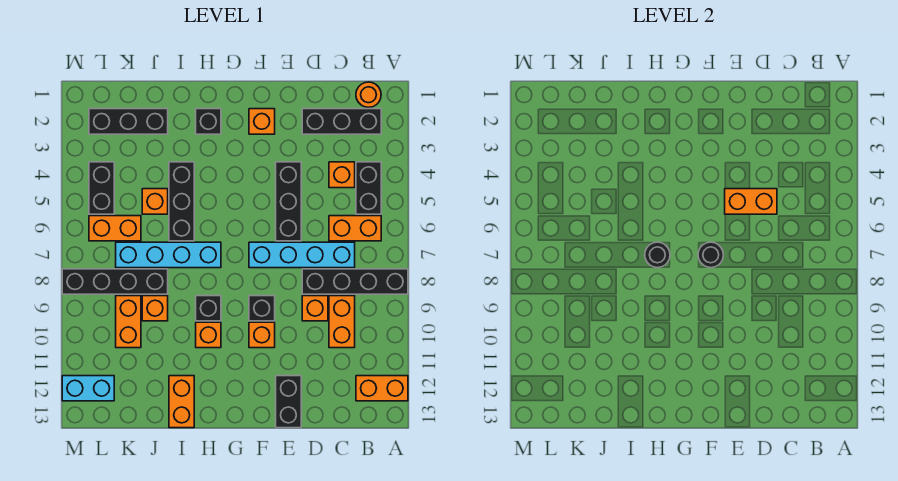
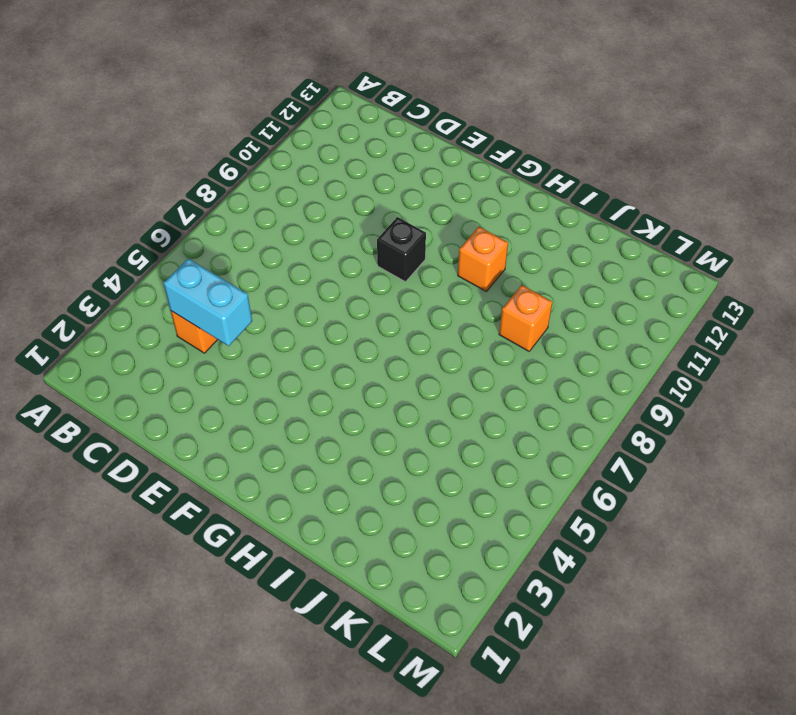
cyan 1x2 brick [164,258,252,346] -> cyan 1x2 brick moved to [62,376,114,401]
none -> black 1x4 brick [302,269,408,294]
none -> orange 1x2 brick [356,376,408,401]
none -> orange 1x1 round brick [356,82,381,107]
none -> black 1x3 brick [302,109,381,134]

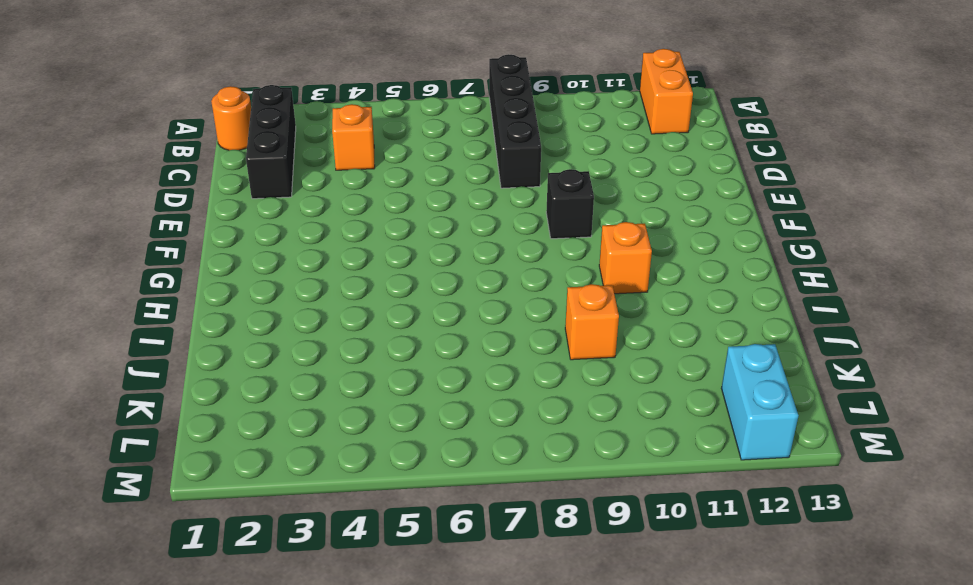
none -> black 1x2 brick [356,162,381,214]
none -> orange 1x2 brick [329,216,381,241]
none -> cyan 1x4 brick [249,242,355,268]
none -> orange 1x2 brick [329,296,355,348]

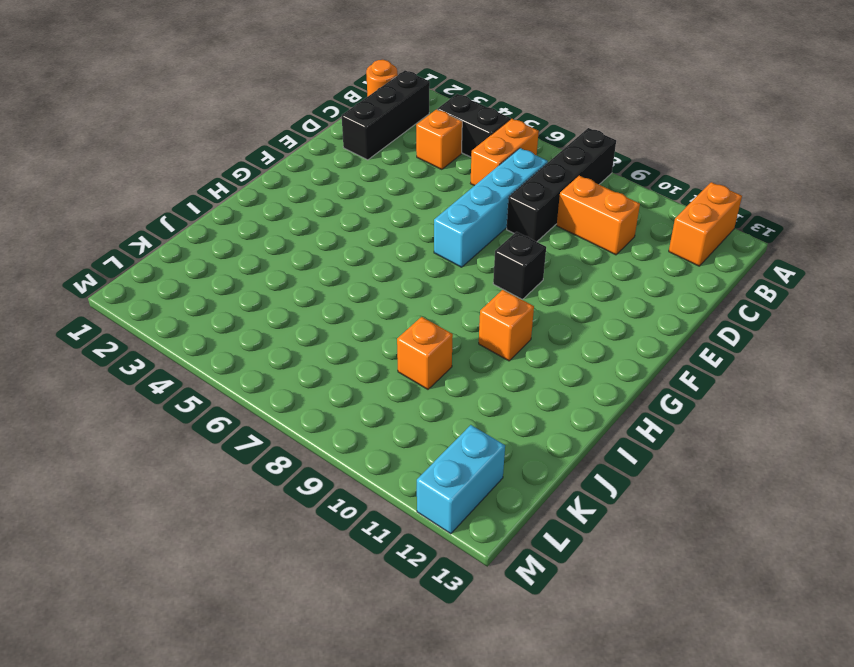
none -> orange 1x1 brick [302,296,328,321]
none -> black 1x3 brick [276,162,301,241]
none -> black 1x2 brick [276,376,301,428]
none -> orange 1x1 brick [249,109,275,134]

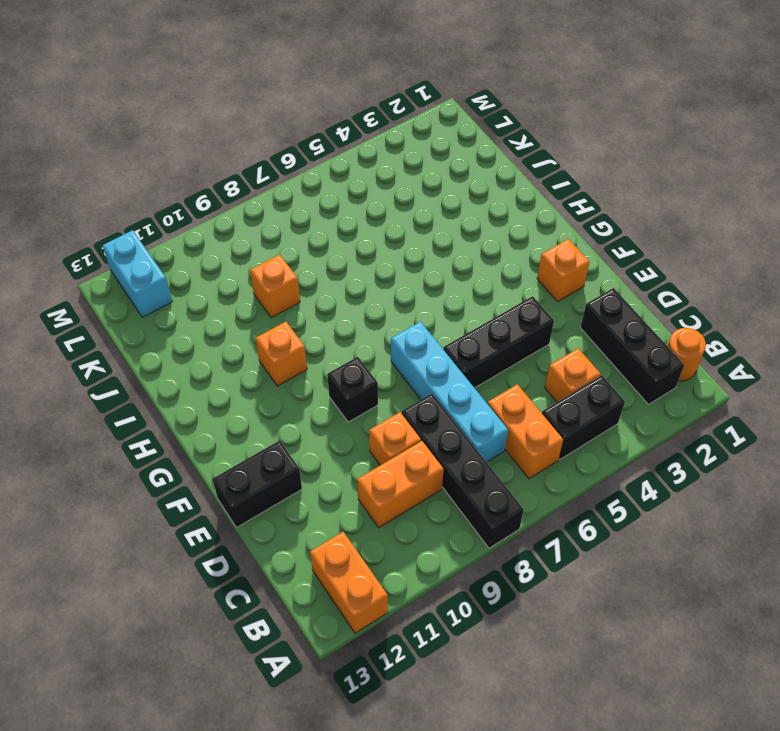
none -> orange 1x1 brick [249,322,275,348]
none -> black 1x1 brick [196,109,221,134]
none -> cyan 1x4 brick [116,242,221,268]
none -> black 1x1 brick [196,296,221,321]

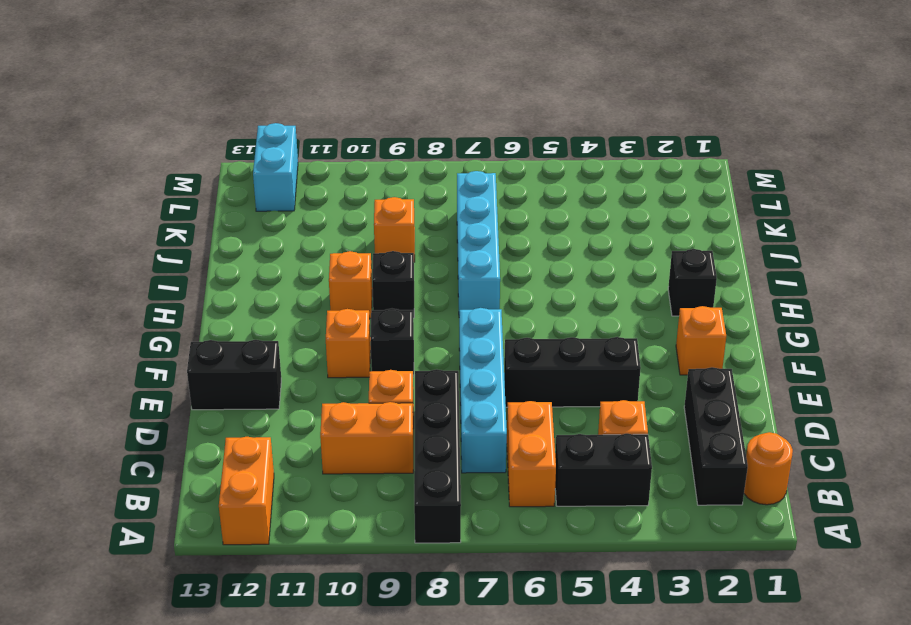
none -> black 1x3 brick [169,162,194,241]
none -> orange 1x2 brick [169,376,194,428]
none -> black 1x3 brick [89,109,168,134]
none -> orange 1x1 brick [142,189,168,214]

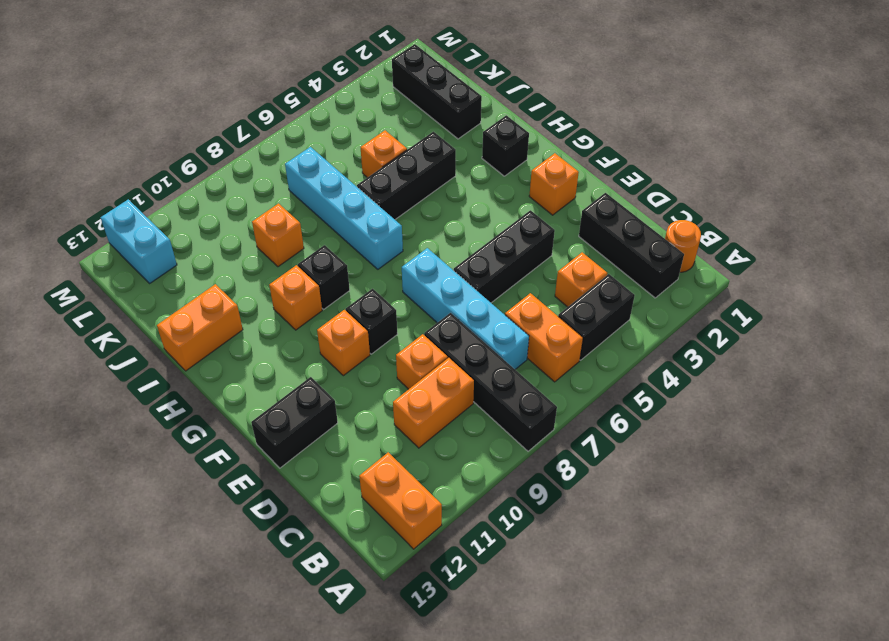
none -> black 1x4 brick [62,269,168,294]
none -> orange 1x2 brick [89,216,141,241]
none -> orange 1x2 brick [116,296,141,348]
none -> black 1x2 brick [89,162,114,214]

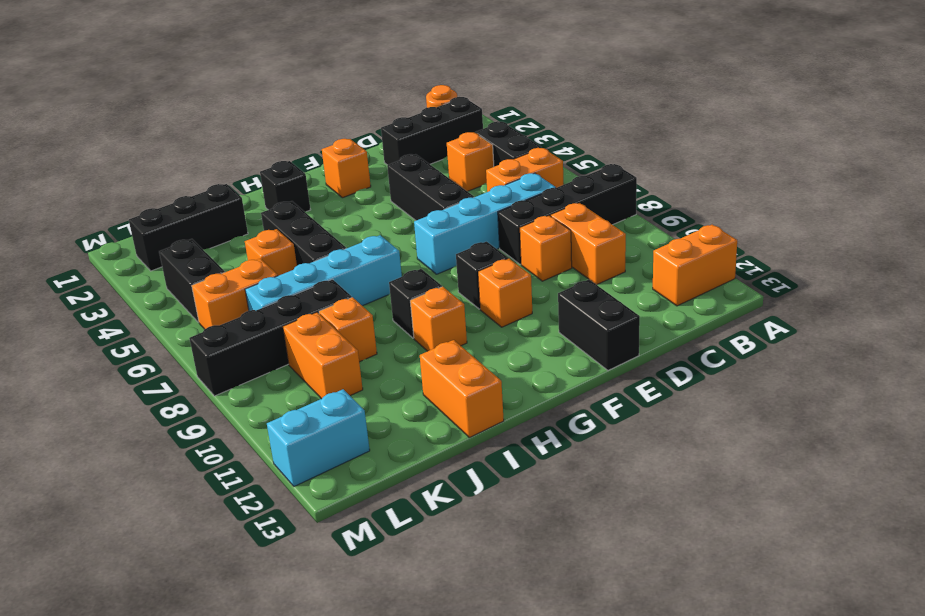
none -> orange 1x2 brick [725,189,777,214]
none -> black 1x1 round brick [698,242,723,268]
none -> black 1x1 round brick [645,242,670,268]

